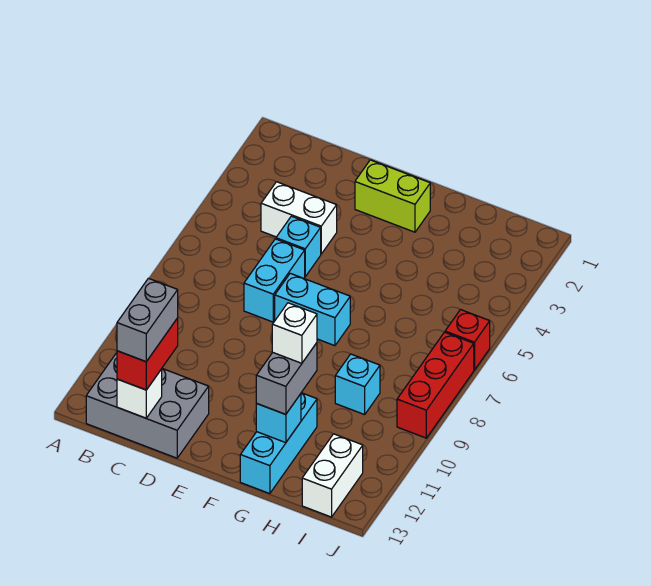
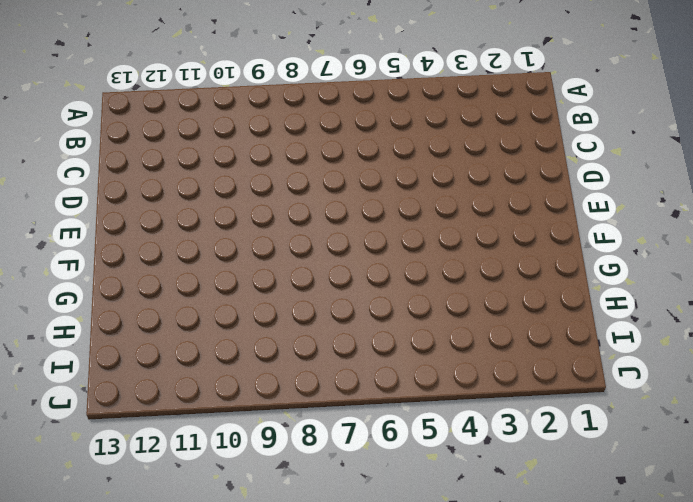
none -> grey 2x3 brick [86,353,209,458]
none -> white 1x2 brick [261,182,337,254]
none -> cyan 1x1 brick [276,216,321,277]

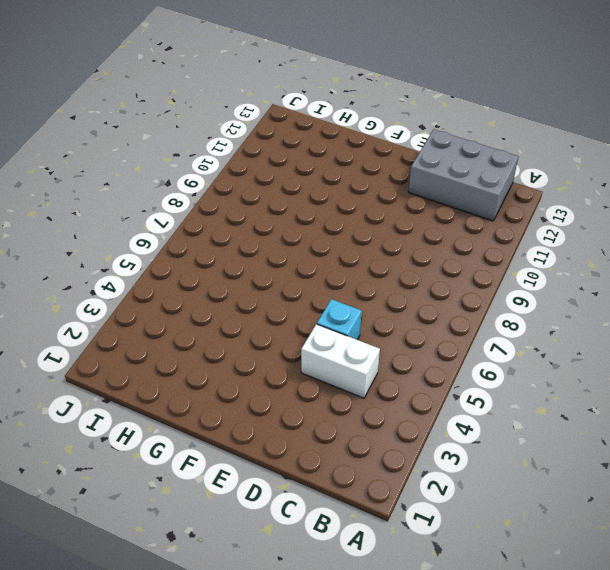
none -> cyan 1x2 brick [244,239,305,322]
none -> lime 1x2 brick [355,160,430,232]
none -> cyan 1x2 brick [275,273,350,346]

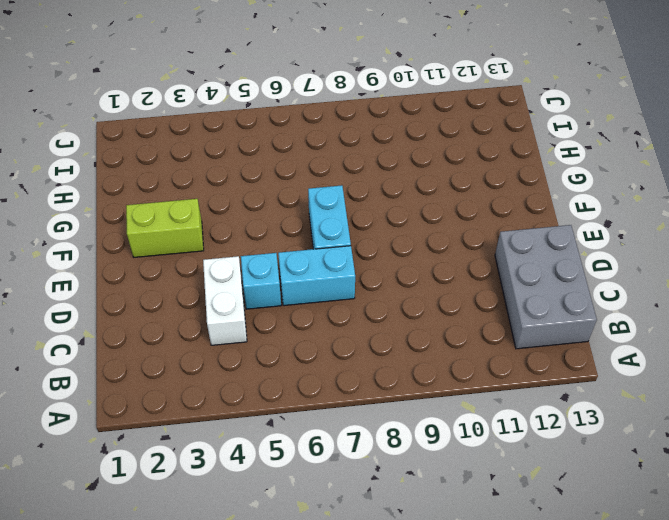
lime 1x2 brick [126,199,204,257] -> lime 1x2 brick turned to [355,160,430,232]
none -> cyan 1x3 brick [240,393,317,494]
none -> cyan 1x1 brick [335,354,380,415]
none -> white 1x2 brick [302,434,363,517]

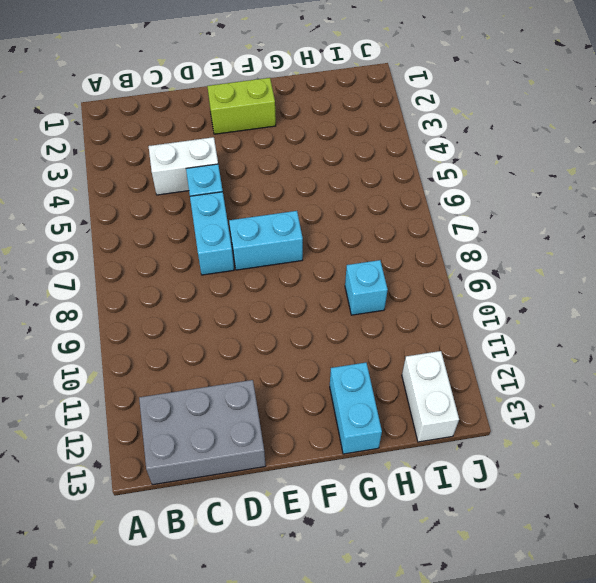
cyan 1x2 brick [330,363,382,454] -> cyan 1x3 brick [240,393,317,494]
none -> red 1x1 brick [445,310,490,370]
none -> red 1x3 brick [397,332,474,438]
none -> white 1x1 brick [117,369,162,418]

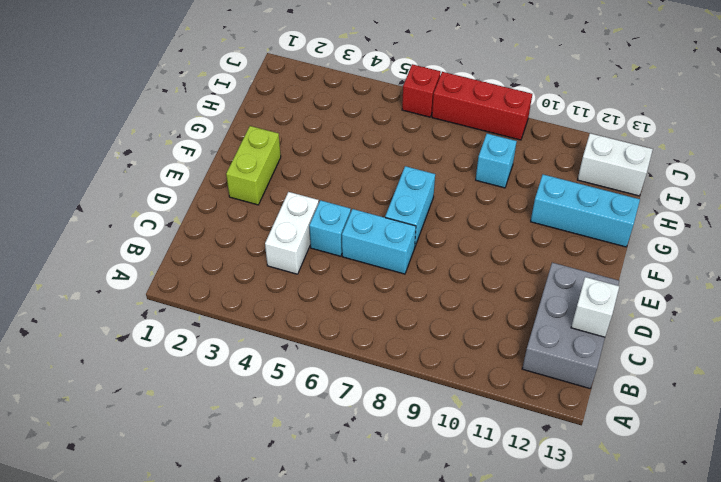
none -> cyan 1x1 brick [256,394,301,443]
none -> red 1x2 brick [117,318,178,390]
none -> grey 1x2 brick [256,343,317,414]

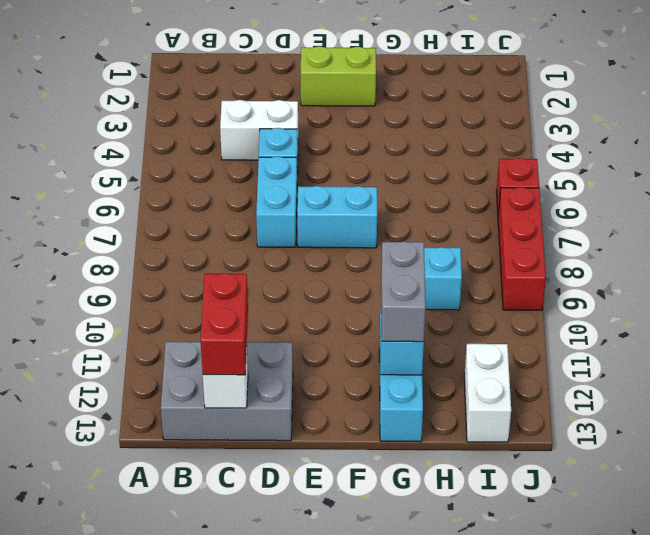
none -> grey 1x2 brick [117,278,178,362]
none -> white 1x1 brick [272,303,317,363]

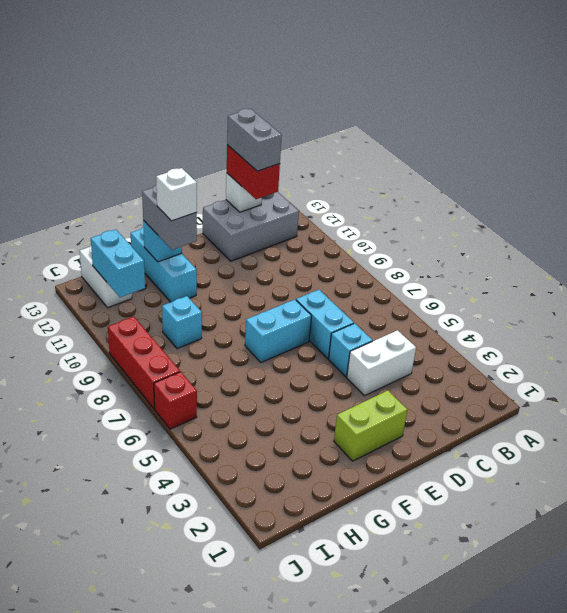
cyan 1x2 brick [91,230,145,297] -> none

